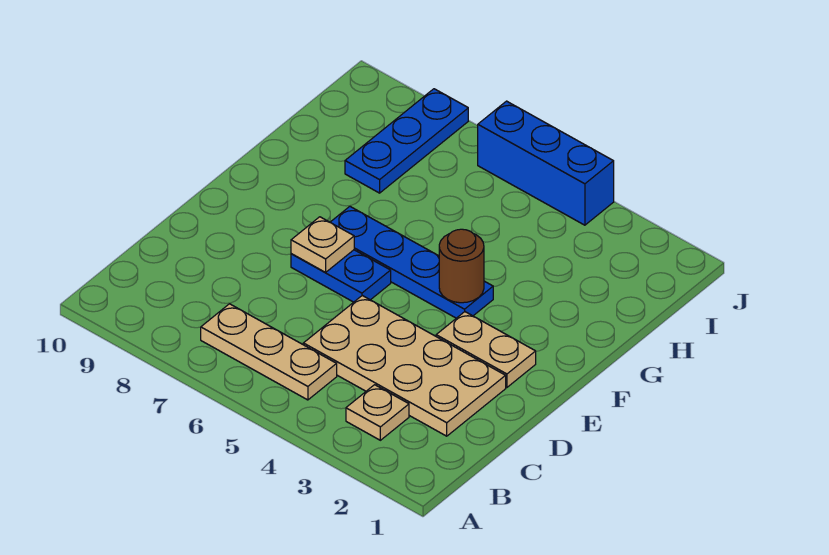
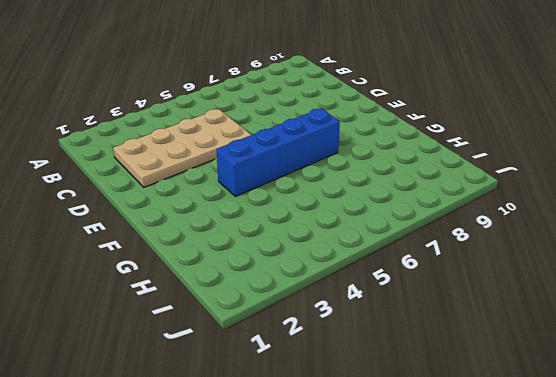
blue 1x4 brick [216,108,340,197] -> blue 1x4 plate [330,207,493,318]
none -> tan 1x1 plate [346,385,409,440]
none -> tan 1x3 plate [201,304,337,400]

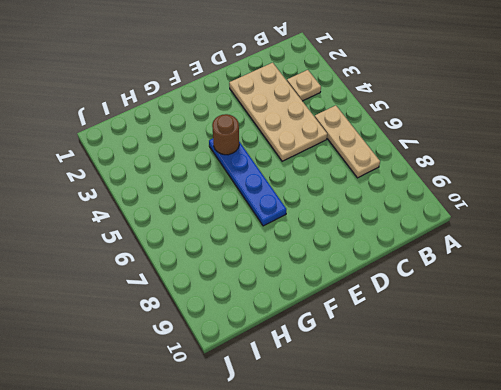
none -> tan 1x2 plate [436,312,536,387]
none -> blue 1x2 plate [291,250,391,302]

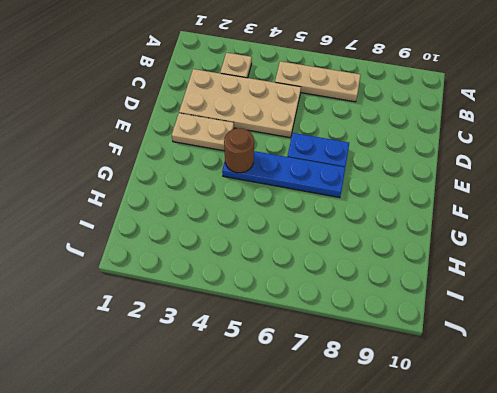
none -> blue 1x3 plate [345,89,468,193]
none -> blue 1x3 brick [478,101,614,225]

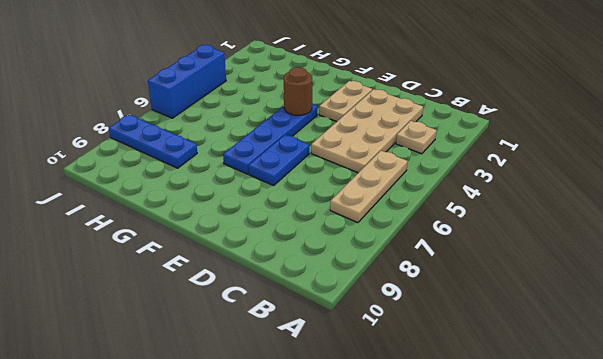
none -> tan 1x1 plate [291,217,354,272]

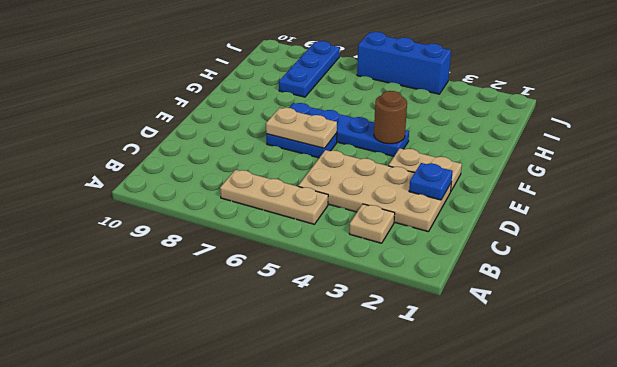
blue 1x1 plate [409,163,453,200] -> none
tan 1x2 plate [266,108,337,148] -> tan 1x1 plate [291,217,354,272]

